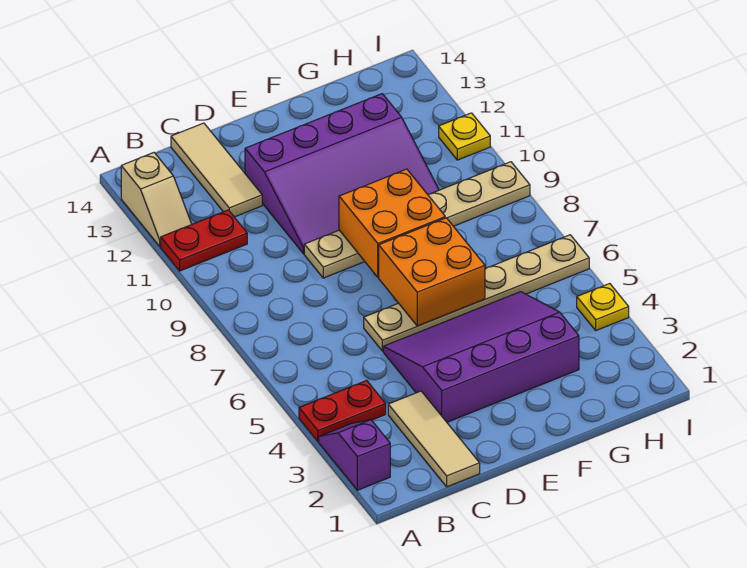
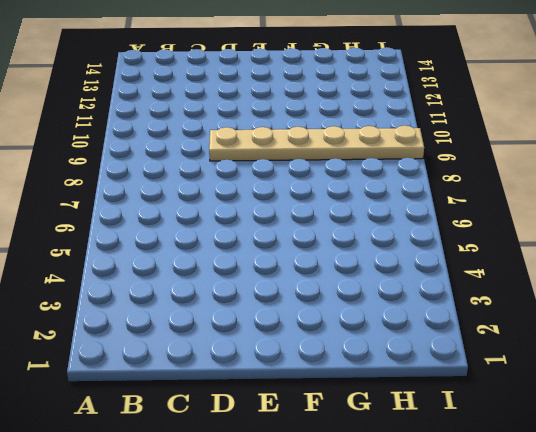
none -> purple 1x2 slope [319,420,390,490]
none -> red 1x2 plate [299,381,386,441]
none -> red 1x2 plate [161,210,247,271]

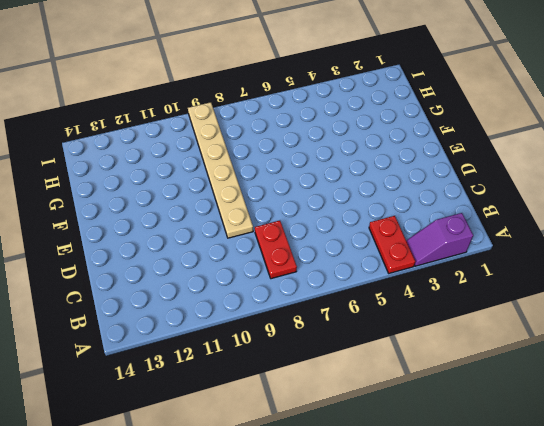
red 1x2 plate [255,221,297,279] -> red 1x2 plate moved to [161,210,247,271]
none -> tan 1x2 slope [121,153,192,247]
none -> tan 1x3 tile [388,391,480,487]
none -> tan 1x3 tile [171,123,262,217]

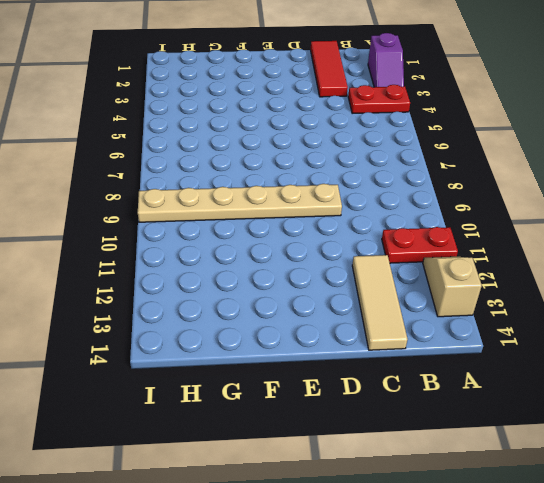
red 1x3 tile [311,41,348,97] -> tan 1x3 tile [388,391,480,487]
none -> purple 3x4 slope [383,292,579,422]
none -> tan 1x6 plate [364,235,589,351]
none -> purple 3x4 slope [245,94,439,254]

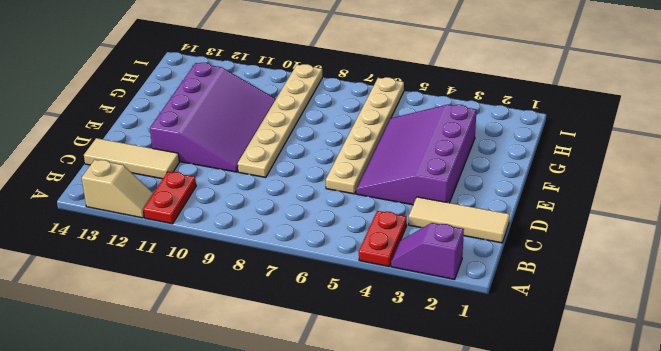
none -> yellow 1x1 plate [577,284,629,330]
none -> yellow 1x1 plate [439,113,490,160]
none -> orange 2x2 brick [378,218,485,326]

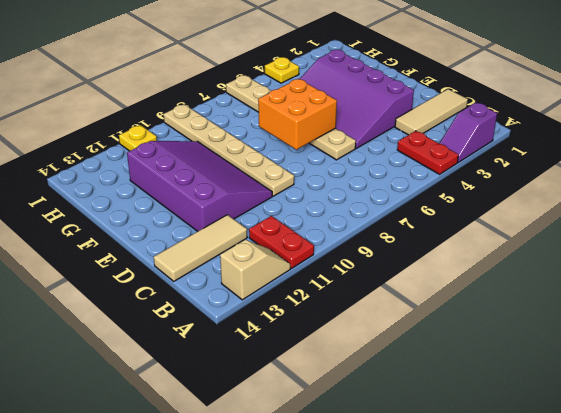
none -> orange 2x2 brick [339,169,445,277]

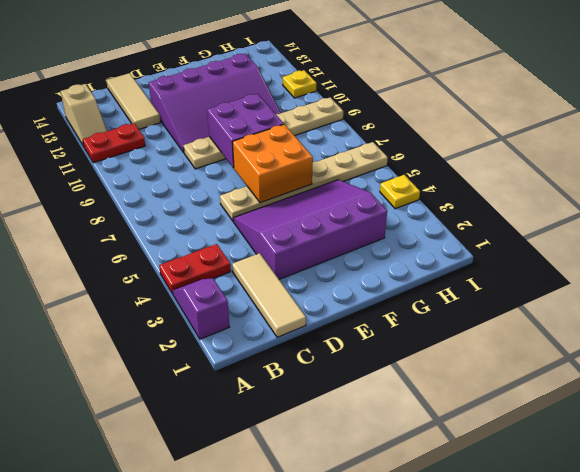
purple 2x2 brick [207,94,284,168] -> orange 2x2 brick [339,169,445,277]

